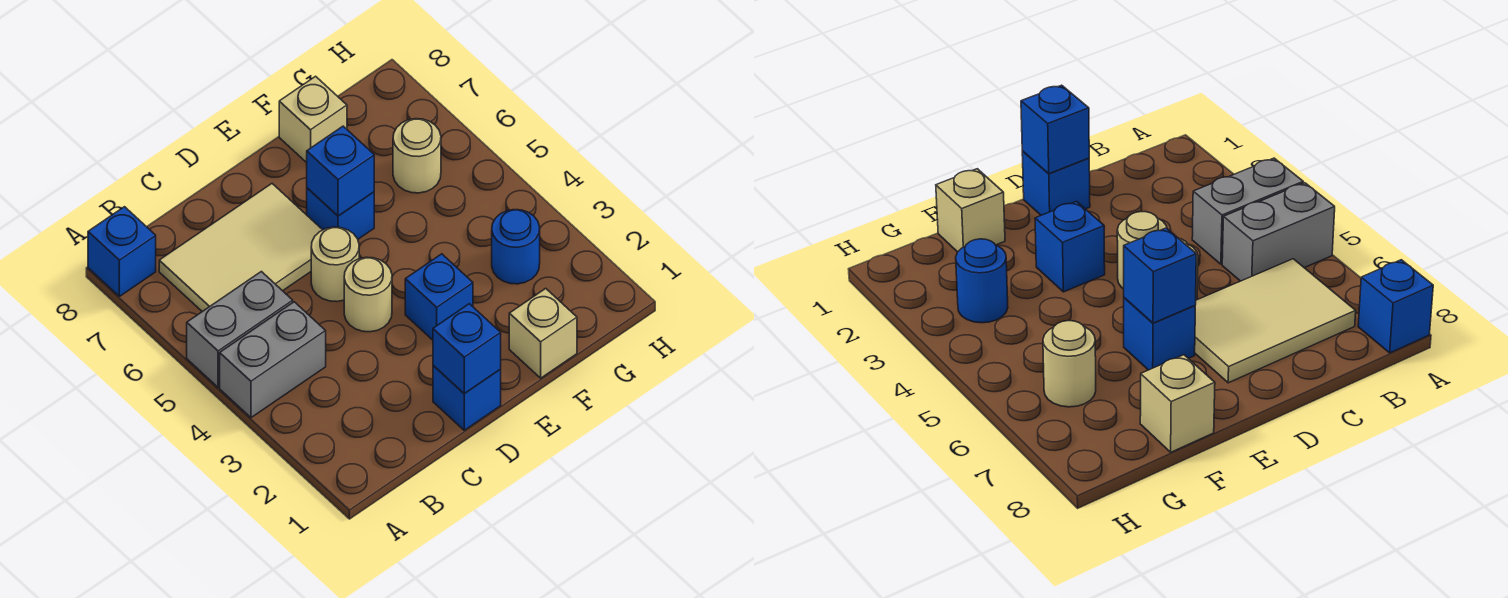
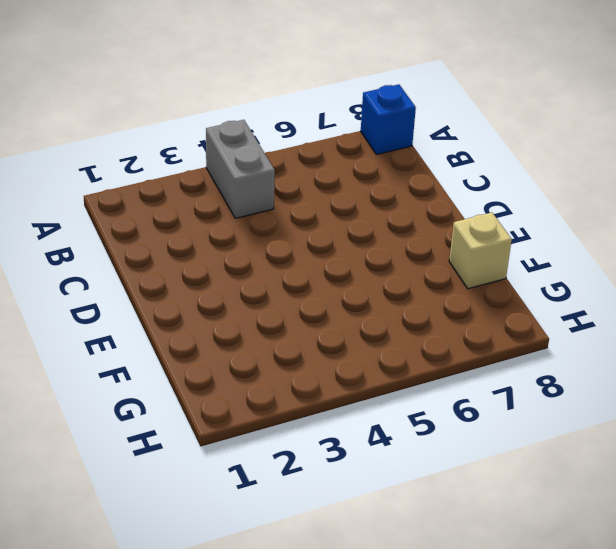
none -> grey 1x2 brick [187,272,293,387]
none -> tan 2x3 tile [159,184,322,312]
none -> blue 1x1 brick [433,365,501,430]

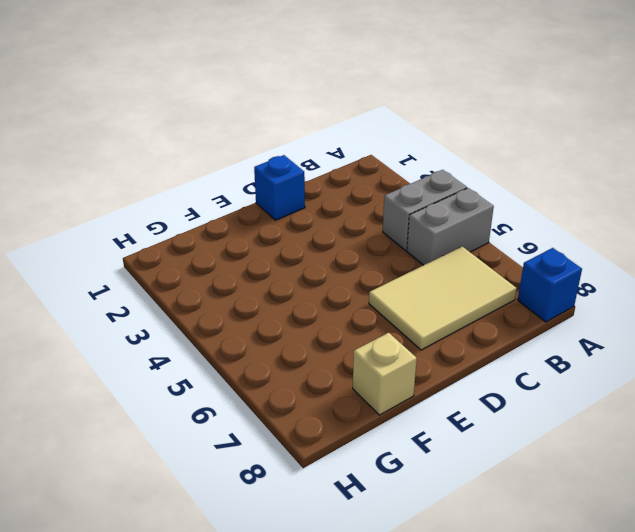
none -> tan 1x1 round brick [344,257,392,332]
none -> tan 1x1 round brick [311,227,359,301]
none -> blue 1x1 brick [405,254,473,340]

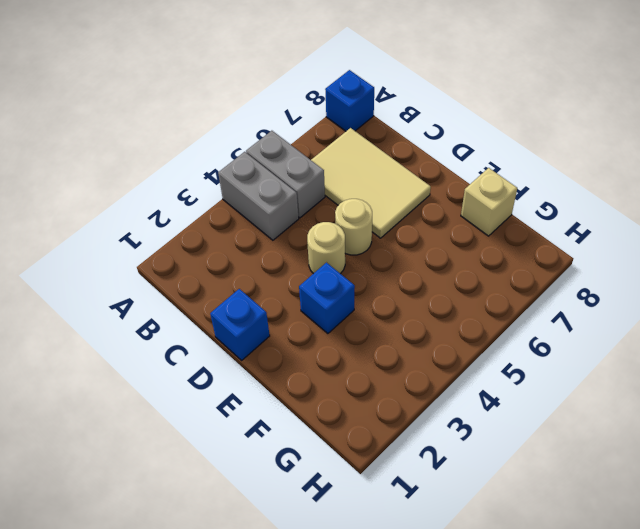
none -> blue 1x1 brick [307,188,374,239]
none -> tan 1x1 brick [509,288,577,378]
none -> blue 1x1 round brick [492,210,540,284]

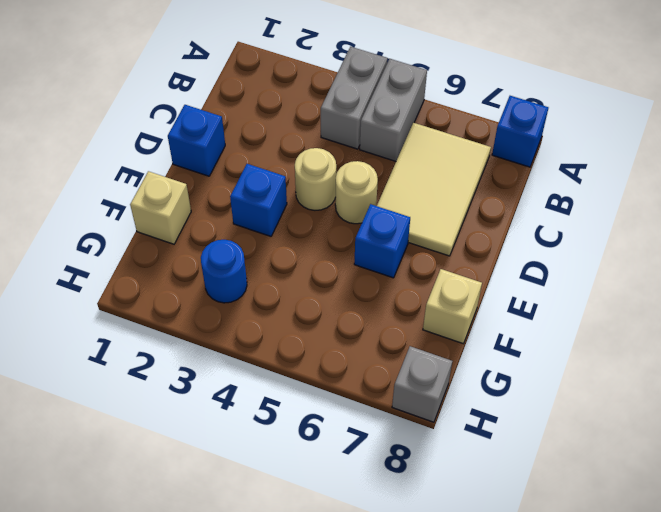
grey 1x1 brick [392,346,452,422] -> none
none -> tan 1x1 round brick [393,119,441,193]
none -> blue 1x1 brick [433,304,501,394]
none -> blue 1x1 brick [307,126,374,216]

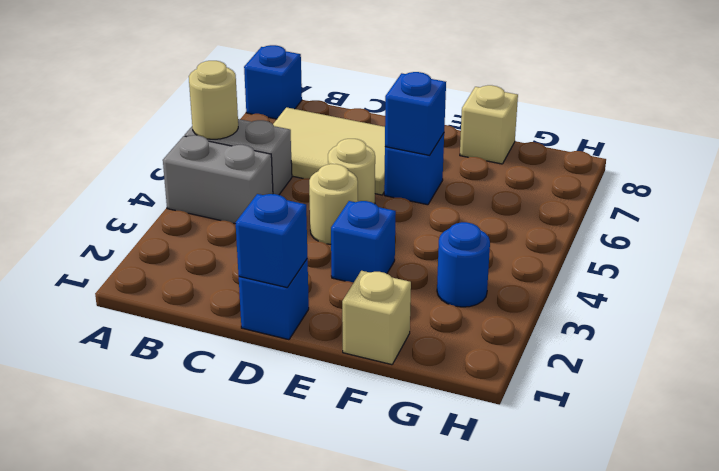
tan 1x1 round brick [189,61,238,139] -> tan 1x1 round brick moved to [393,119,441,193]

